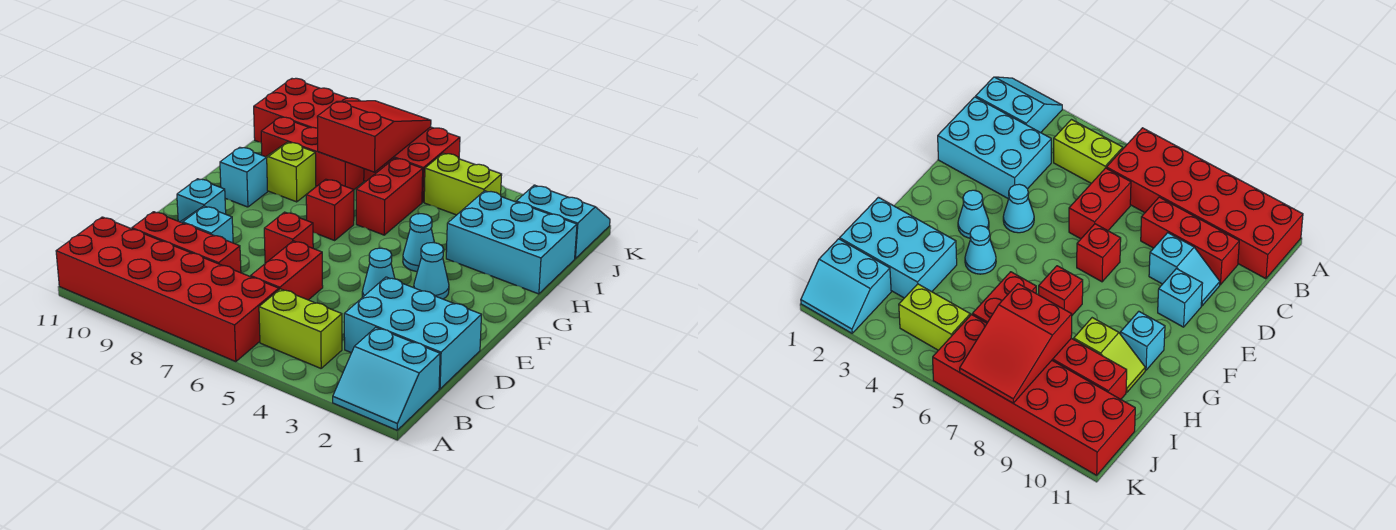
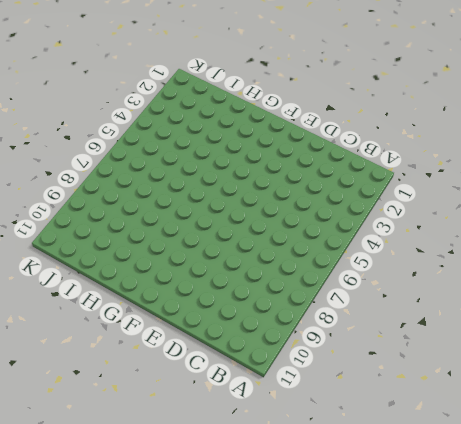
none -> cyan 2x2 slope [333,327,440,430]
none -> red 2x6 brick [56,217,279,362]
none -> lime 1x2 brick [259,289,342,368]

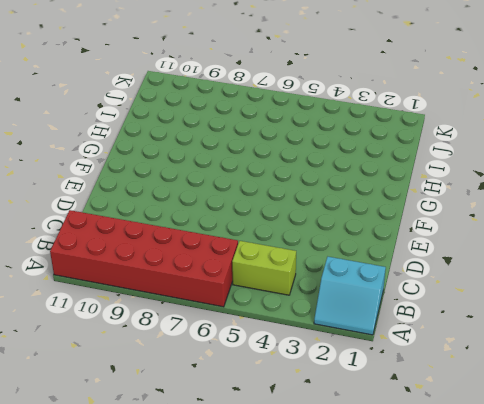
none -> cyan 2x3 brick [344,277,481,389]
none -> red 1x2 brick [251,241,323,300]
none -> red 1x3 brick [132,212,241,273]

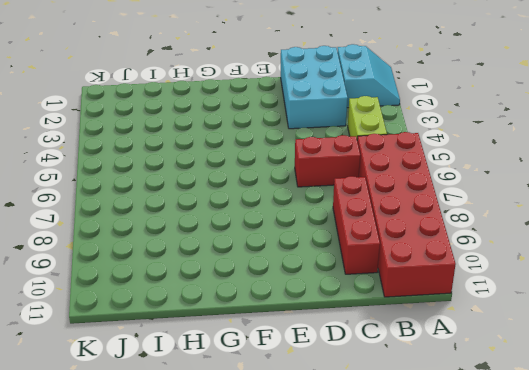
none -> cyan 1x2 slope [181,206,233,243]
none -> cyan 1x1 cone [362,248,395,298]
none -> red 1x1 brick [264,212,313,263]

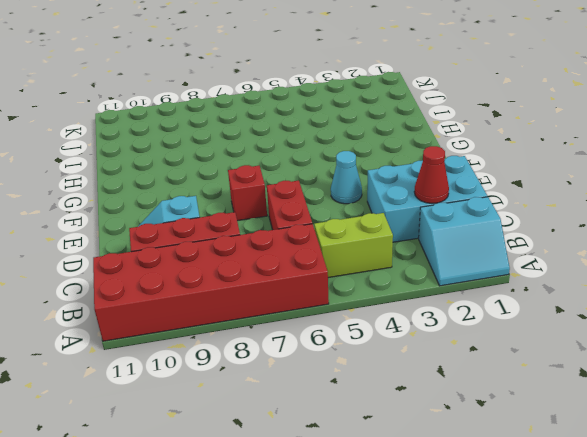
red 1x1 cone [414,146,449,203] -> none
none -> cyan 1x1 brick [177,179,226,222]
none -> cyan 1x1 cone [414,243,449,299]
none -> cyan 1x1 cone [403,214,434,271]

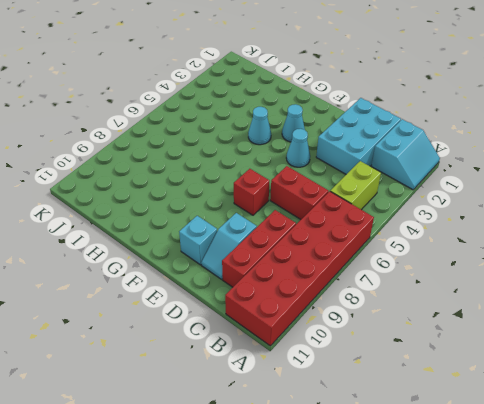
none -> red 1x1 brick [306,179,354,240]
none -> cyan 1x1 brick [220,147,268,207]
none -> cyan 2x3 brick [446,191,577,294]

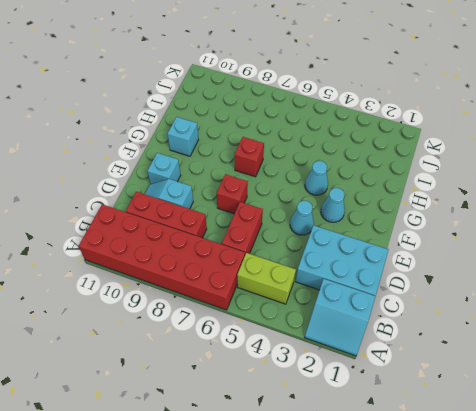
none -> cyan 2x3 brick [446,191,577,294]
none -> red 1x2 brick [356,158,423,235]
none -> lime 1x2 slope [266,142,316,202]

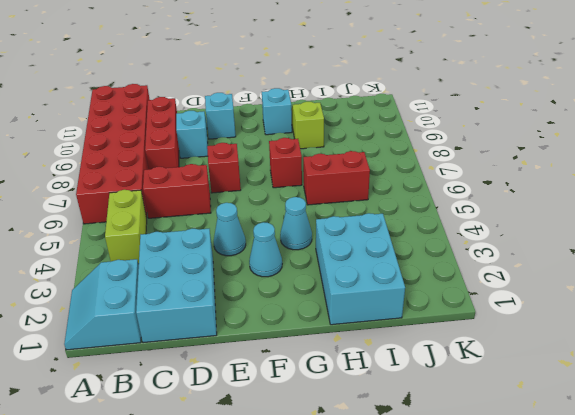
none -> red 1x3 brick [261,117,364,189]
none -> cyan 2x2 slope [516,185,610,258]
none -> lime 1x2 brick [424,153,502,215]

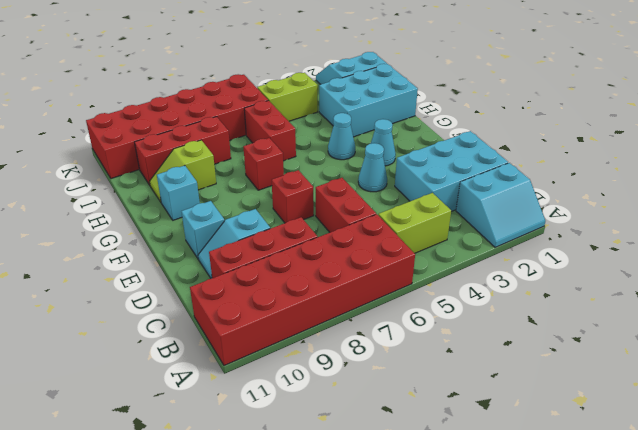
none -> red 2x3 slope [317,101,431,172]

